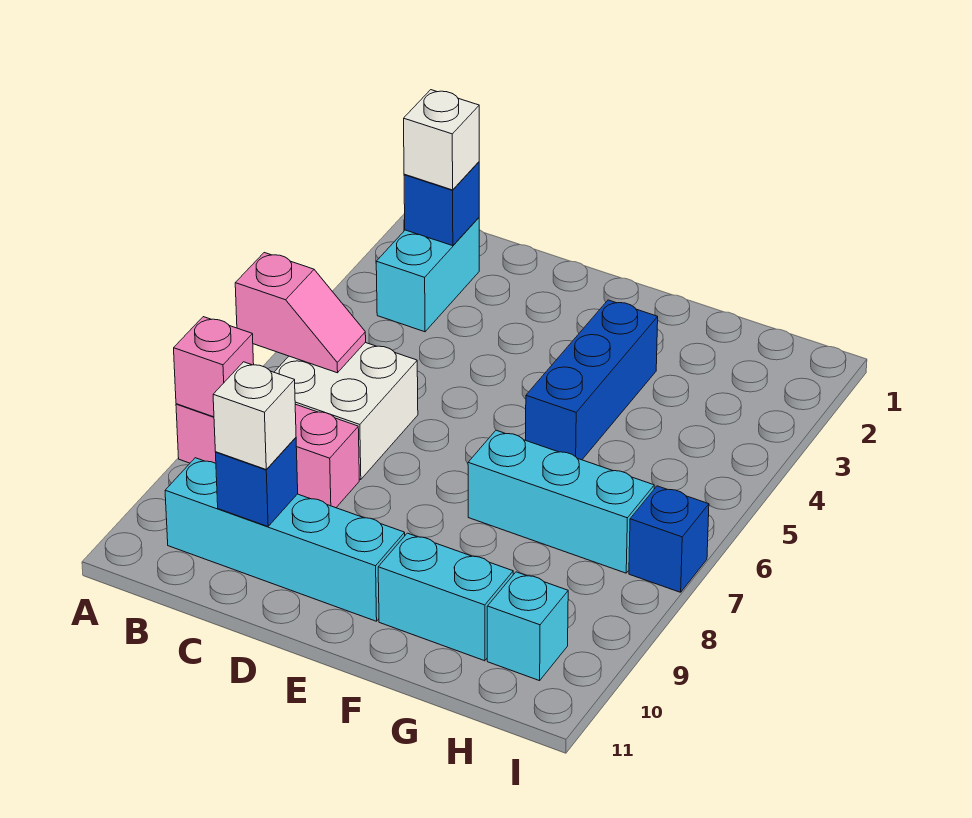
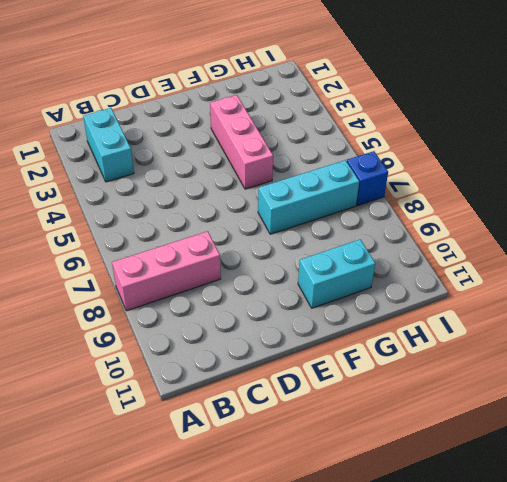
pink 1x3 brick [210,95,273,189] -> blue 1x3 brick [526,300,658,460]
none -> white 2x2 brick [274,343,418,480]
none -> cyan 1x4 brick [165,458,405,621]
none -> cyan 1x1 brick [487,572,568,681]

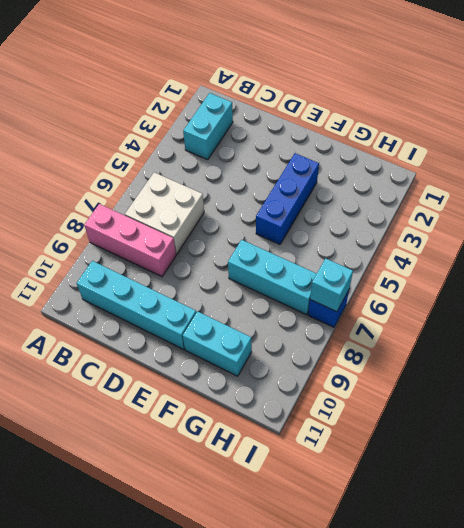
cyan 1x1 brick [310,258,353,312] -> cyan 1x1 brick moved to [487,572,568,681]
none -> pink 1x2 slope [235,253,366,373]
none -> pink 1x1 brick [174,317,254,417]
none -> blue 1x1 brick [404,162,479,246]

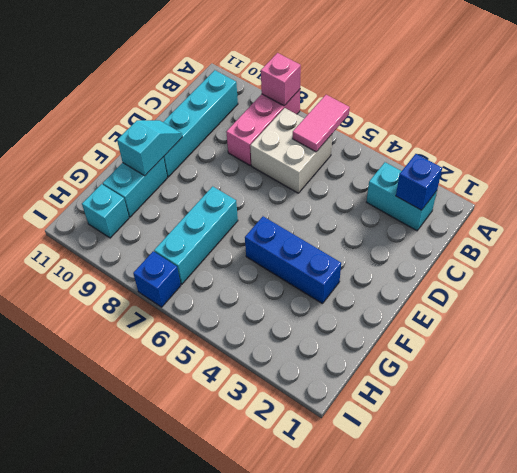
pink 1x2 tile [293,95,350,152] -> pink 1x2 slope [235,253,366,373]
cyan 1x2 slope [117,120,182,176] -> none
none -> blue 1x1 brick [216,438,298,526]
none -> white 1x1 brick [404,90,479,190]
none -> white 1x1 brick [213,362,296,470]

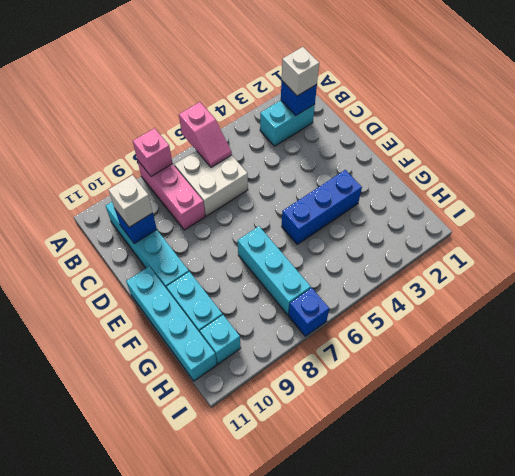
cyan 1x4 brick [126,266,217,381] -> none

